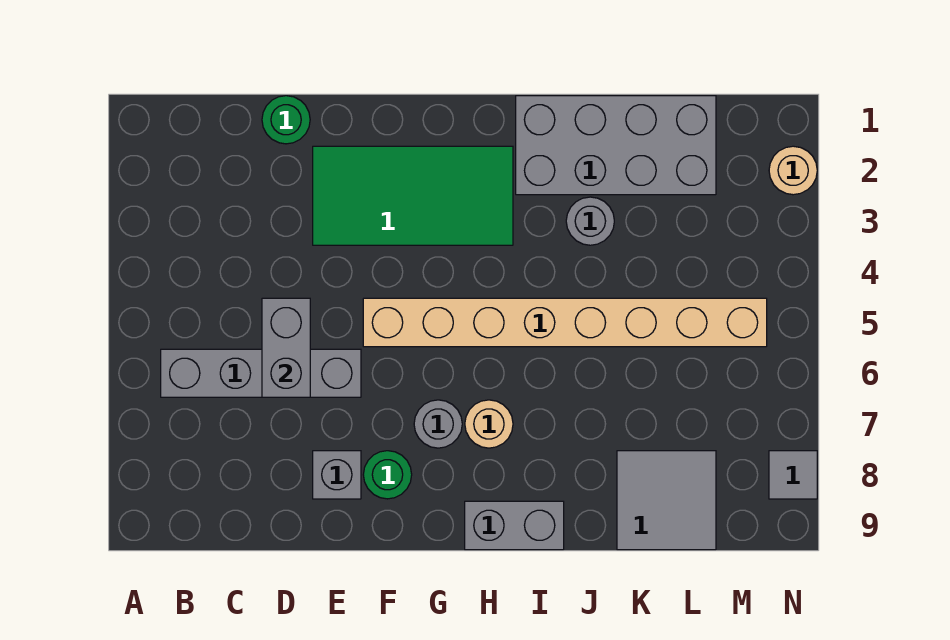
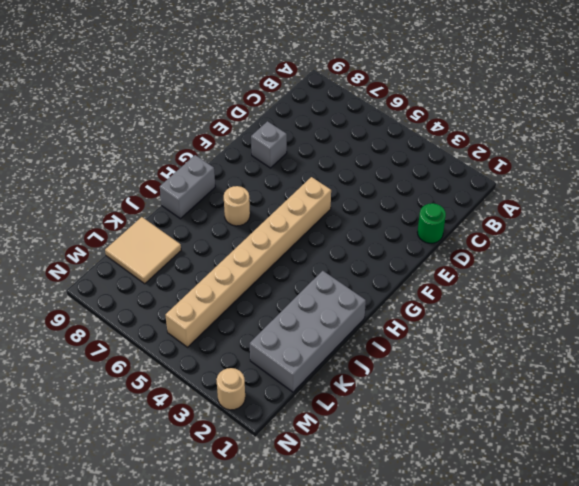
tan 2x2 tile [105,217,181,284] -> grey 2x2 tile [617,451,716,550]
none -> grey 1x4 brick [161,349,361,397]
none -> green 2x4 tile [313,146,513,245]
none -> green 1x1 round brick [363,451,412,499]

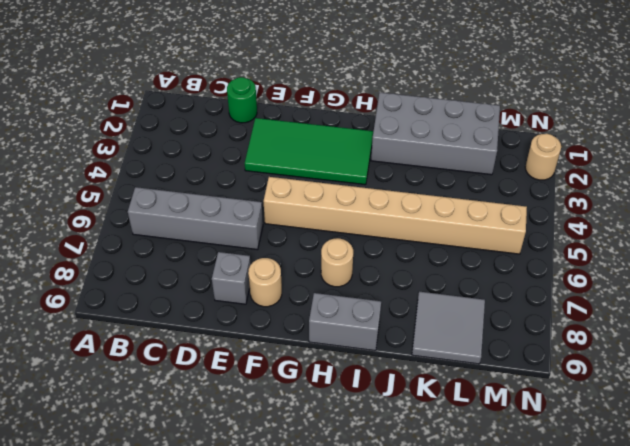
tan 1x1 round brick [248,258,282,307] -> green 1x1 round brick [363,451,412,499]
none -> grey 1x1 round brick [414,400,462,448]
none -> grey 1x1 round brick [566,197,614,245]
none -> grey 1x1 tile [769,451,817,499]

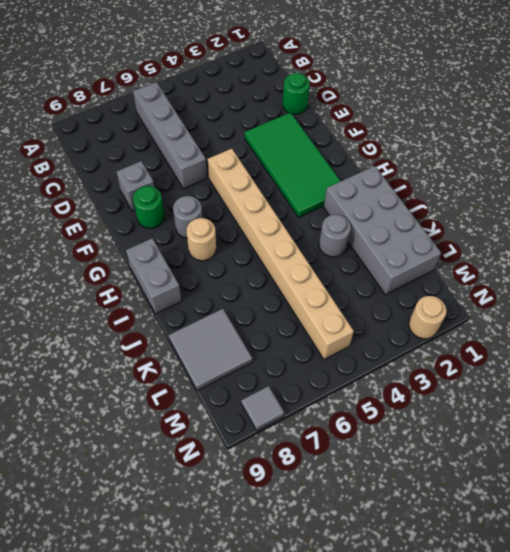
none -> grey 1x2 brick [262,298,310,397]

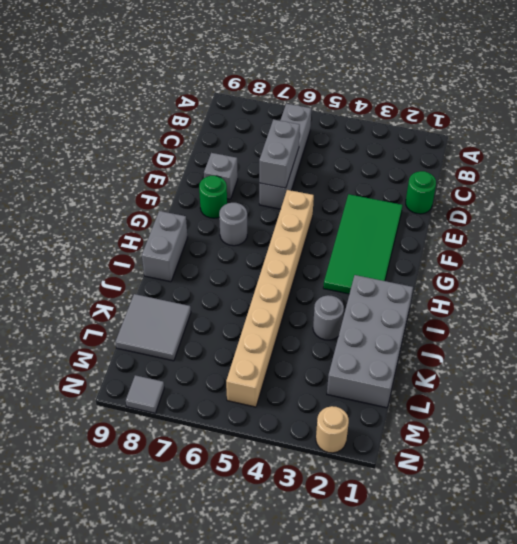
grey 1x2 brick [259,119,300,188] -> grey 1x2 brick turned to [262,298,310,397]
none -> tan 1x1 round brick [465,400,513,448]

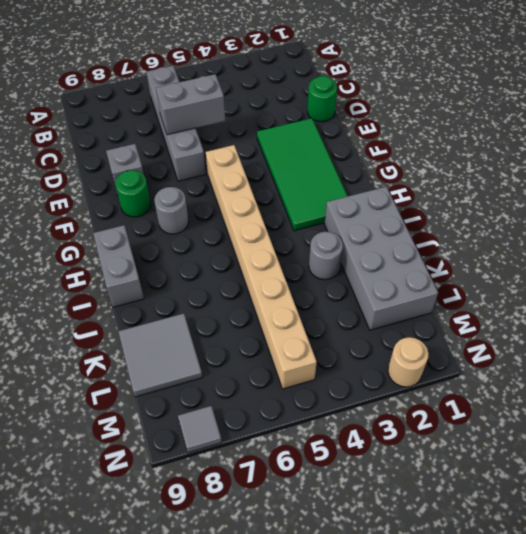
none -> tan 1x1 round brick [465,400,513,448]

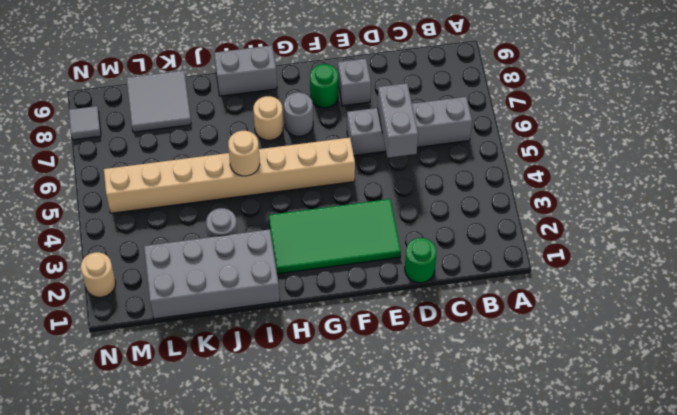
tan 1x1 round brick [228,131,260,176] -> none

